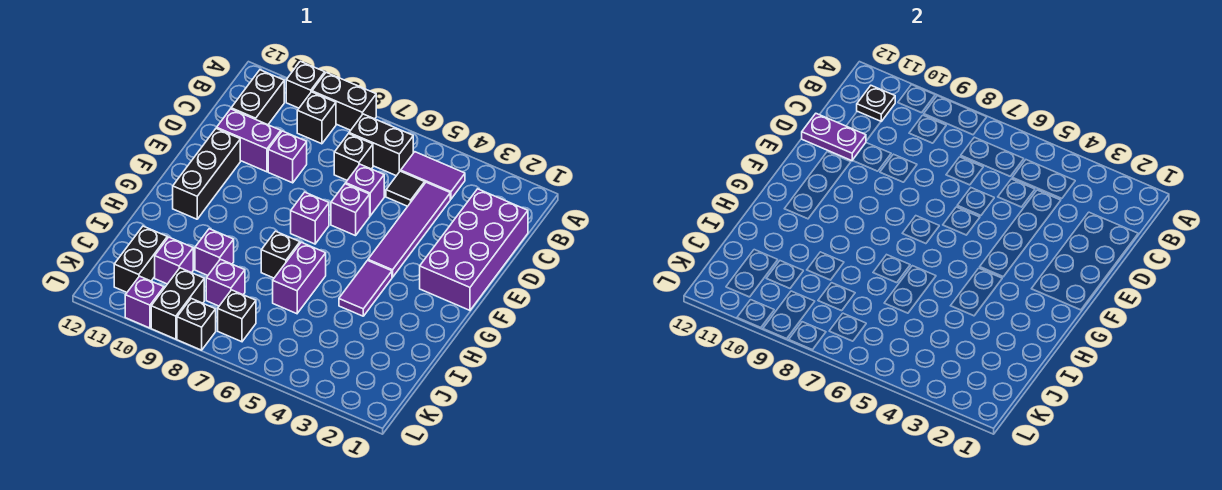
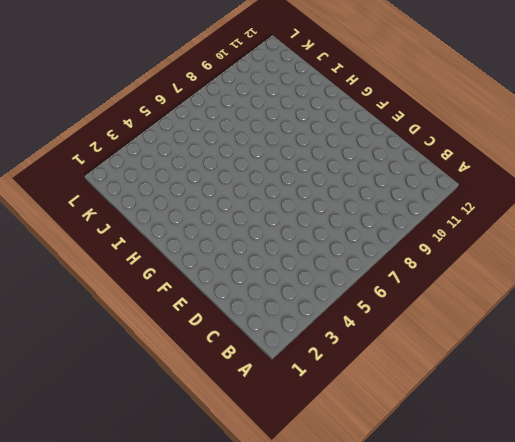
none -> black 1x2 brick [312,72,376,130]
none -> black 1x1 brick [286,61,325,108]
none -> purple 1x2 tile [401,152,465,199]

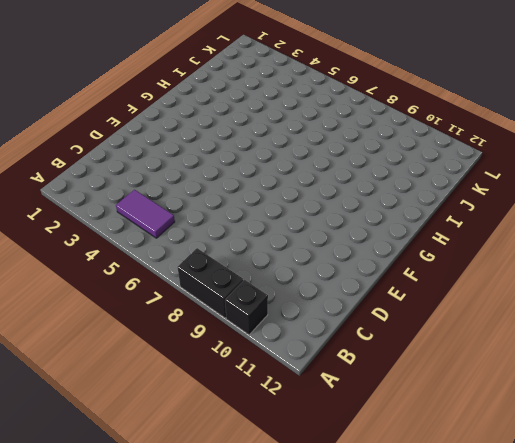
none -> black 1x2 brick [349,114,413,176]
none -> black 1x1 brick [297,92,336,144]
none -> black 1x2 brick [231,70,284,125]

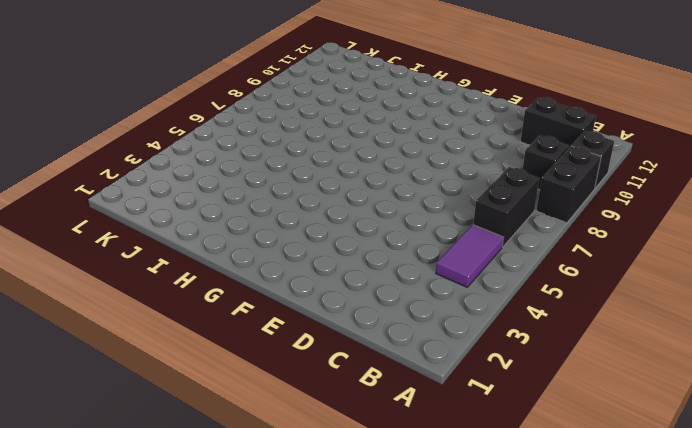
none -> purple 2x4 brick [420,189,528,310]
none -> purple 1x4 tile [368,182,450,277]
none -> black 1x1 tile [386,171,425,206]

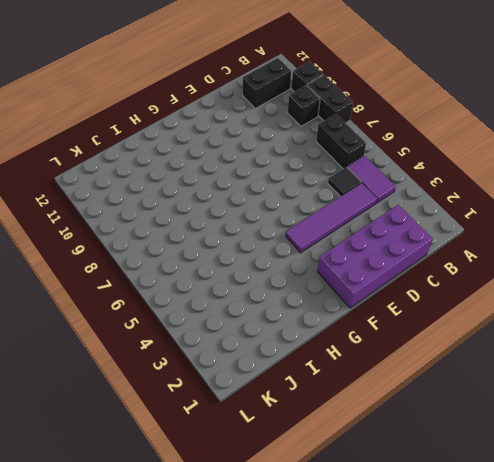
none -> black 1x1 brick [334,134,373,180]
none -> purple 1x1 brick [346,164,384,216]
none -> purple 1x1 brick [268,131,307,183]

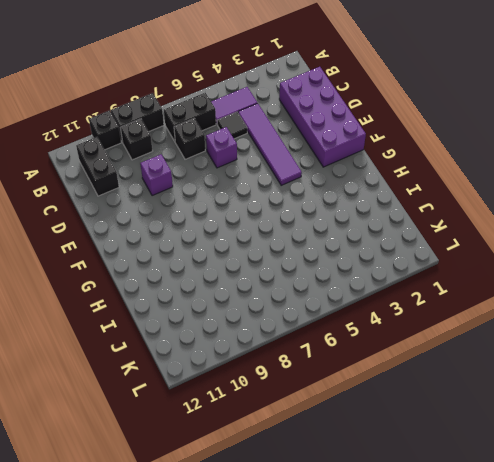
none -> purple 1x2 brick [217,109,281,172]
none -> purple 1x1 brick [331,184,370,236]
none -> black 1x3 brick [173,128,240,219]

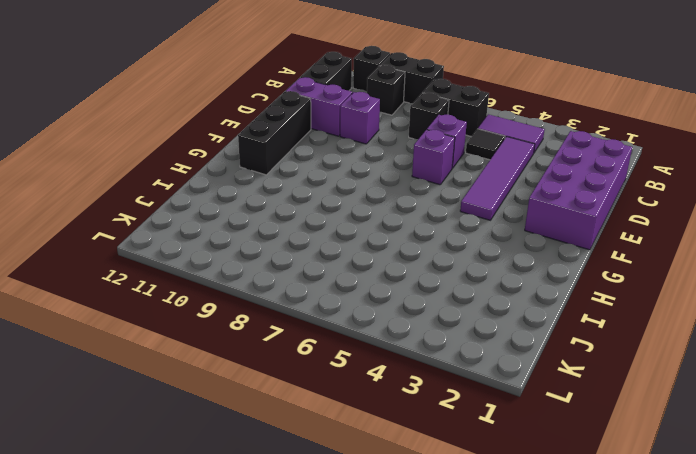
none -> purple 1x1 brick [291,192,329,244]
none -> purple 1x2 tile [339,261,392,316]
none -> purple 1x2 brick [273,242,326,314]

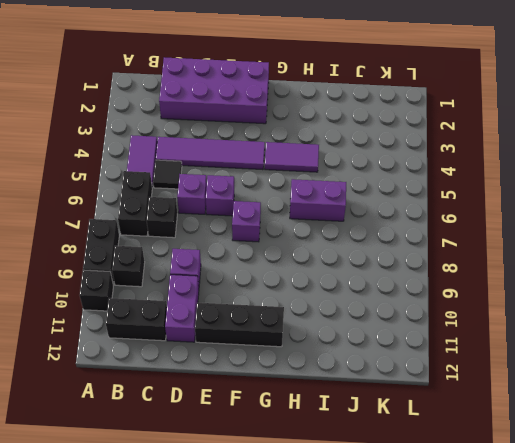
none -> black 1x1 brick [261,231,300,278]
none -> purple 1x1 brick [195,229,234,276]
none -> purple 1x1 brick [206,259,245,306]

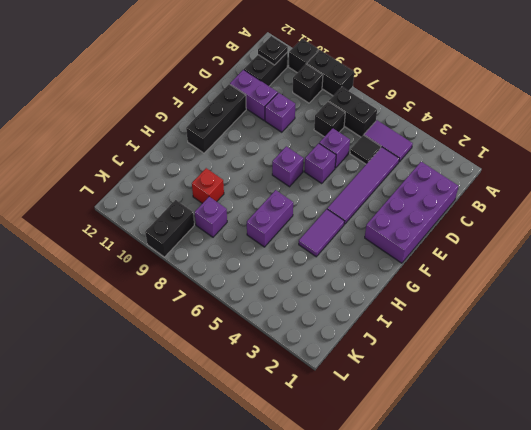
red 1x1 brick [192,168,224,203] -> purple 1x1 brick [195,229,234,276]
none -> black 1x1 brick [261,231,300,278]
none -> purple 1x1 brick [155,237,193,284]
none -> black 1x2 brick [114,226,167,292]

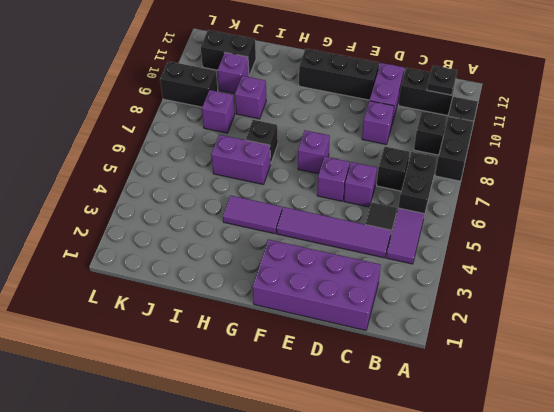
none -> black 1x1 brick [218,290,256,342]
none -> black 1x1 brick [177,298,216,350]
none -> purple 1x1 brick [125,276,164,328]

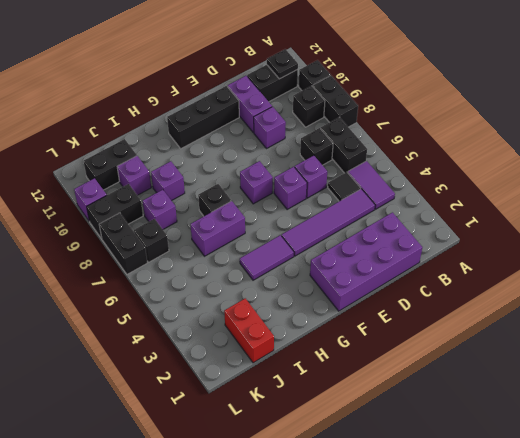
red 1x2 brick [224,298,274,363] -> none
black 1x2 brick [99,213,147,274] -> black 1x1 brick [177,298,216,350]
none -> purple 1x2 plate [802,114,866,161]

